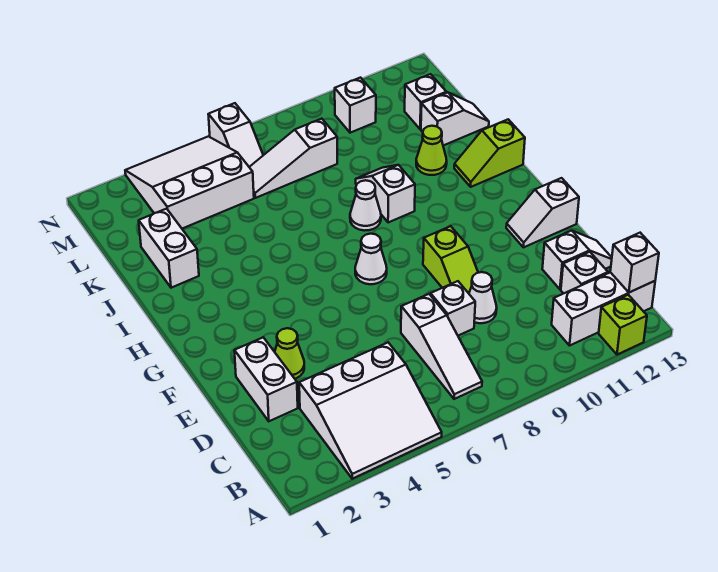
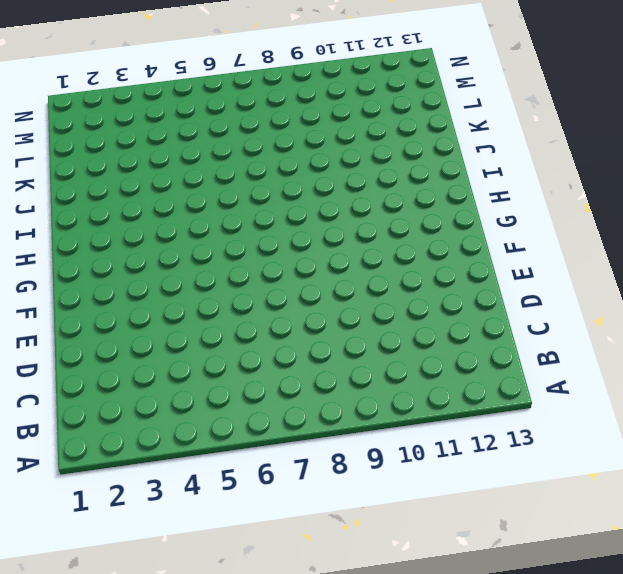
none -> white 3x3 slope [299,343,442,479]
none -> lime 1x1 brick [599,295,647,355]
none -> white 1x3 slope [401,294,482,399]

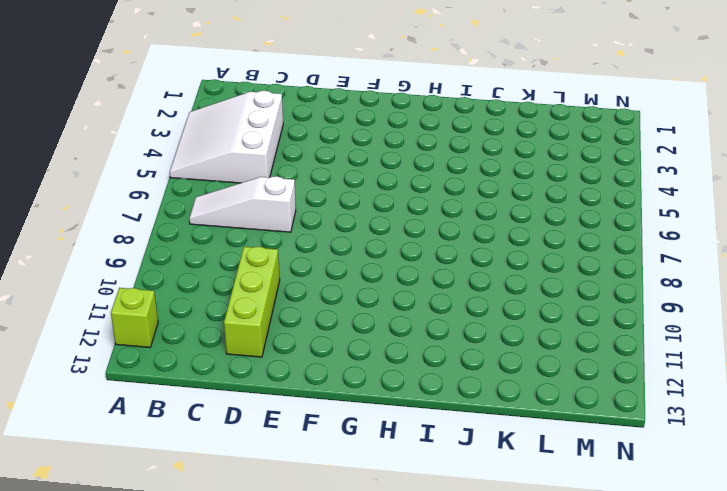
lime 1x3 brick [224,246,280,357] -> white 1x2 slope [542,231,612,289]
none -> white 1x3 brick [552,272,655,345]
none -> white 1x1 brick [561,252,608,294]
none -> white 1x2 brick [234,337,298,421]

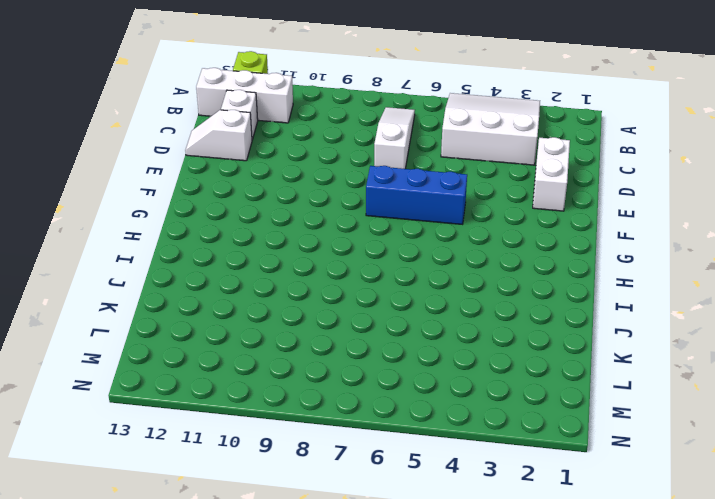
blue 1x3 brick [366,166,467,224] -> none
none -> white 1x1 brick [431,281,475,336]
none -> white 1x1 cone [469,272,497,323]
none -> lime 1x1 cone [275,328,304,379]

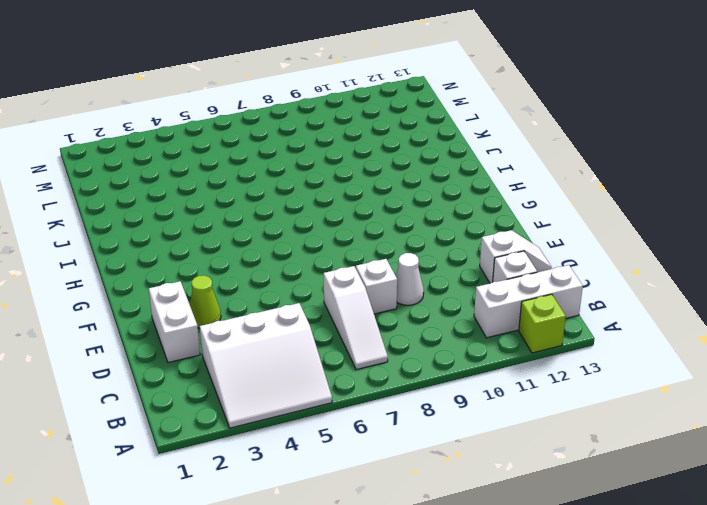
none -> lime 1x2 slope [423,226,478,293]
none -> white 1x2 slope [506,178,579,247]
none -> white 1x1 cone [355,234,387,284]

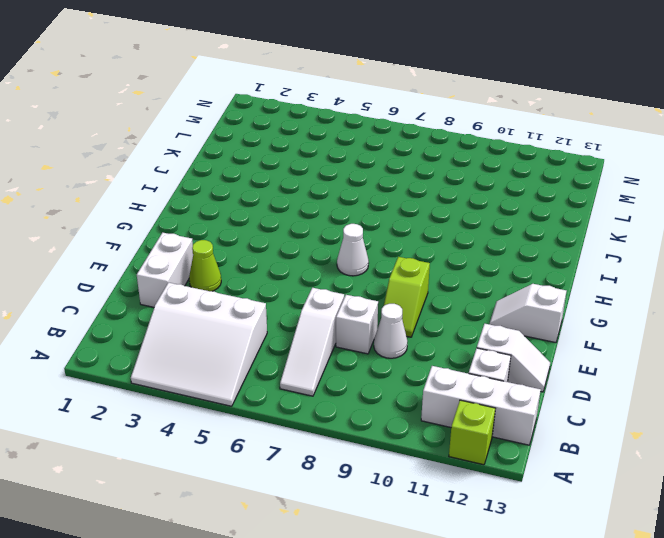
none -> white 1x1 cone [350,180,381,231]
none -> white 1x2 slope [356,165,415,223]
none -> lime 1x2 slope [454,119,525,187]

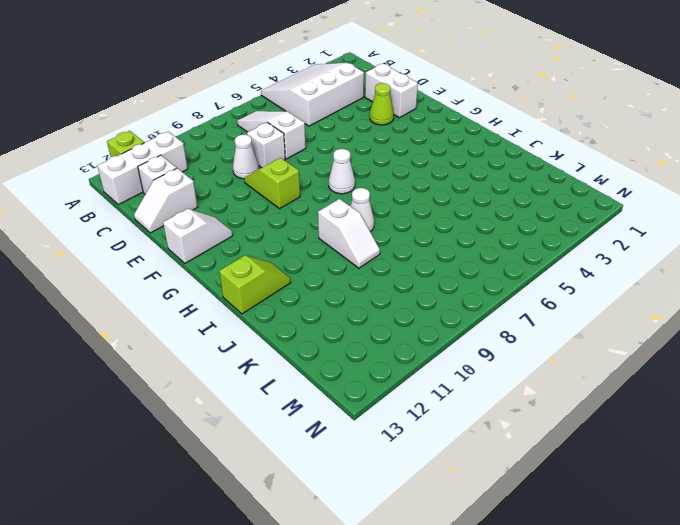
none -> white 1x2 brick [139,209,199,288]
none -> lime 1x1 cone [416,126,447,175]
none -> white 1x2 slope [421,92,489,146]

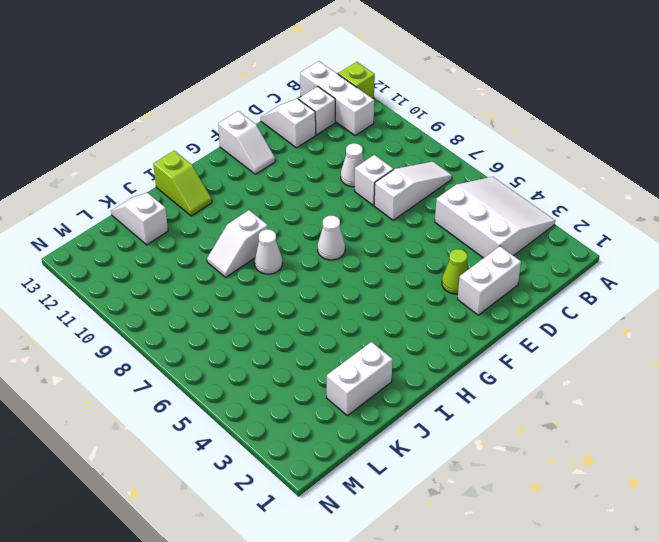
none -> lime 1x2 slope [423,226,478,293]
none -> lime 1x1 cone [416,126,447,175]
none -> white 3x3 slope [125,136,254,229]

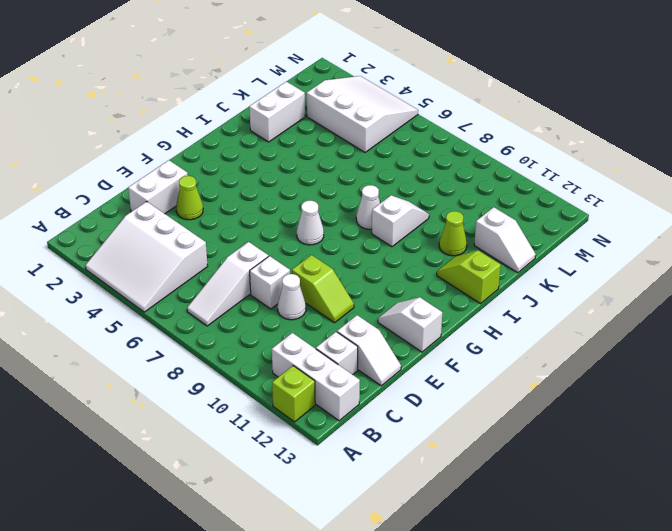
lime 1x2 slope [292,255,354,323] -> lime 1x2 slope turned to [423,226,478,293]
none -> white 1x3 slope [249,119,337,198]
none -> white 1x1 brick [405,74,446,129]
none -> white 1x2 slope [208,103,263,167]

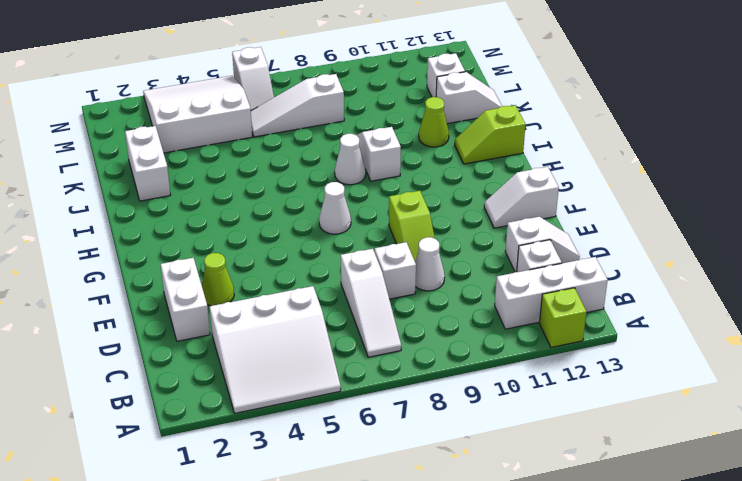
none -> white 1x1 brick [335,78,376,133]
none -> white 1x1 brick [610,233,659,292]

